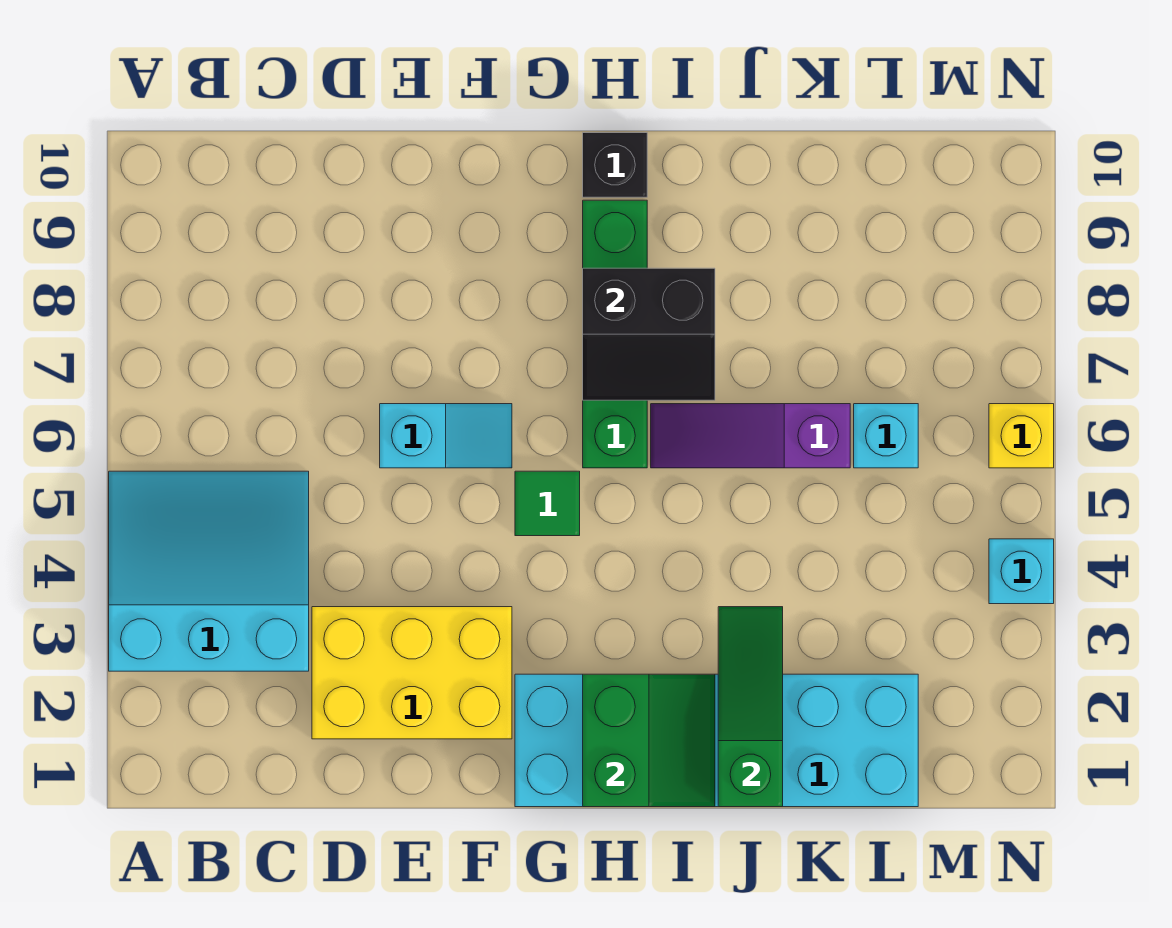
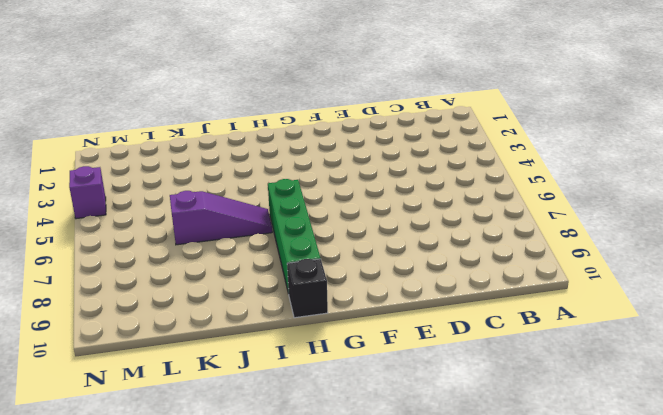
purple 1x1 brick [69,166,106,219] -> cyan 1x1 brick [989,539,1054,604]
none -> cyan 3x3 slope [109,471,309,671]
none -> yellow 2x3 brick [312,607,512,739]
none -> cyan 1x2 slope [380,404,512,468]

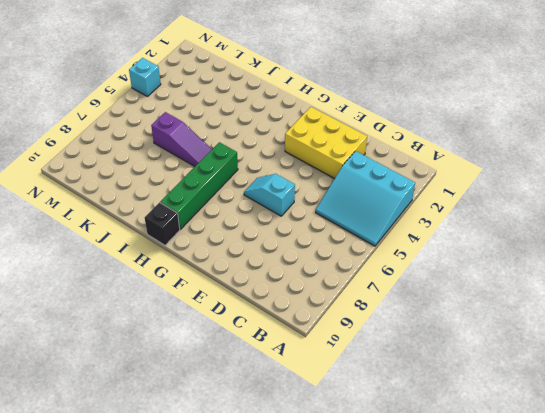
none -> cyan 2x6 brick [515,674,918,807]
none -> green 1x1 tile [515,471,580,536]
none -> cyan 1x1 brick [854,404,918,468]

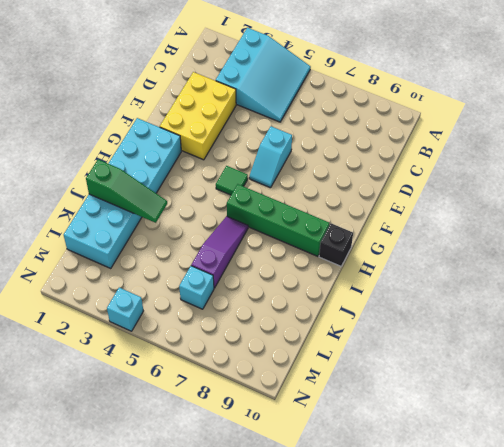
none -> yellow 1x1 brick [989,404,1054,468]
none -> green 2x2 slope [583,674,715,807]
none -> black 2x2 slope [583,268,715,400]

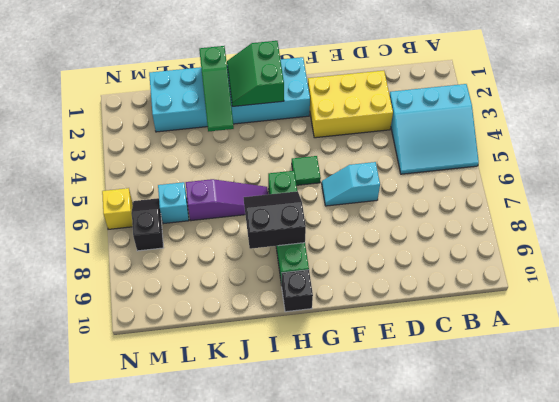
black 1x2 slope [132,198,163,251] -> none
none -> cyan 1x1 brick [989,539,1054,604]

